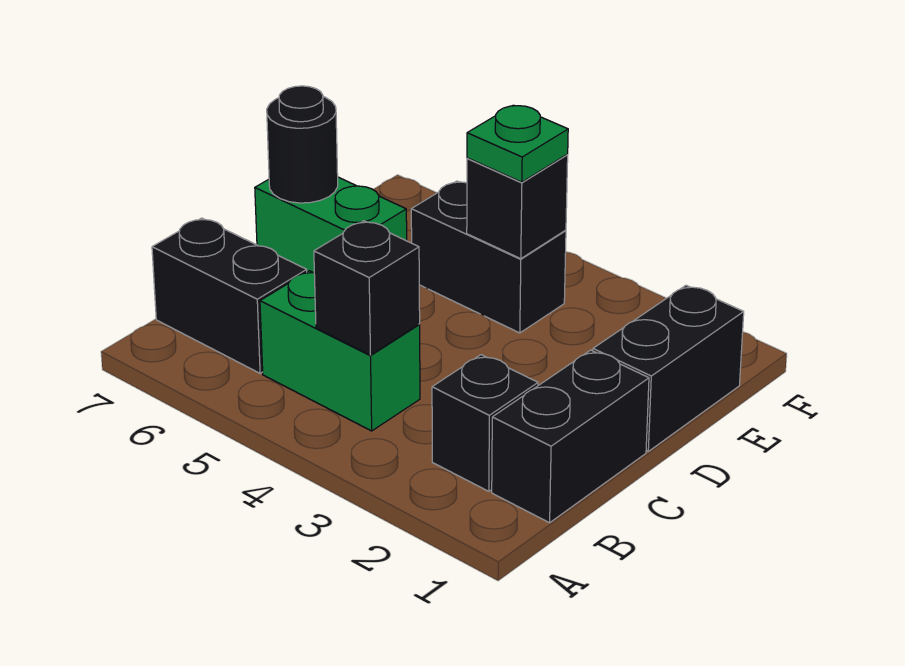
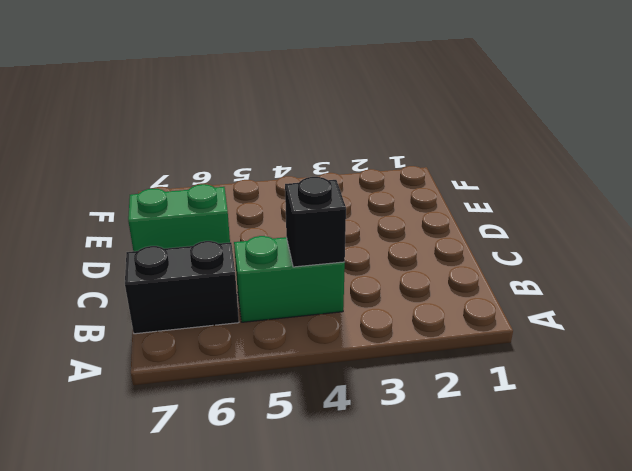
none -> black 1x2 brick [492,350,649,523]
none -> black 1x1 brick [432,355,538,491]

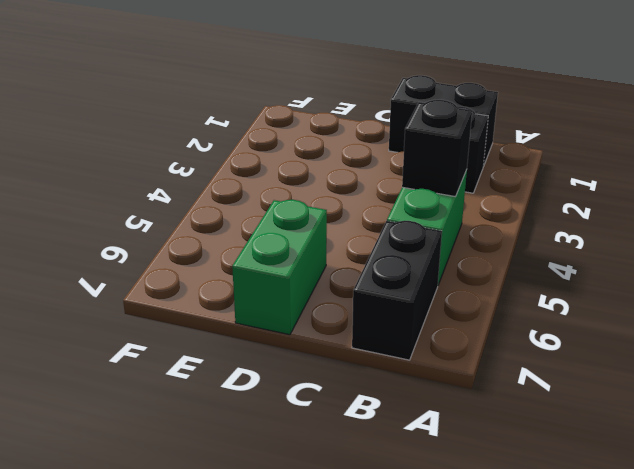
none -> black 1x2 brick [593,285,744,451]
none -> black 1x2 brick [411,181,566,333]

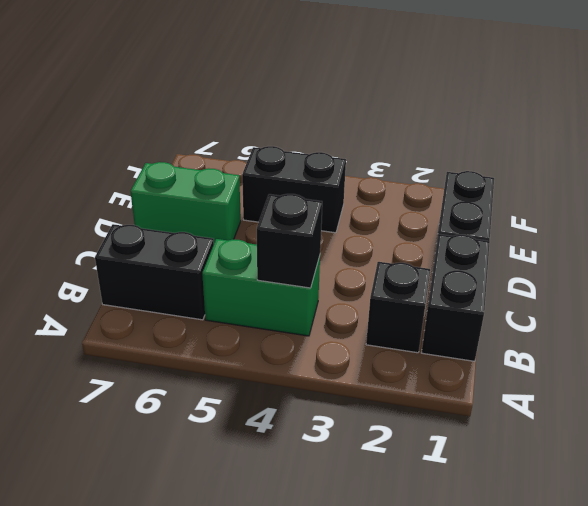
none -> black 1x1 round brick [267,86,338,203]
none -> black 1x1 brick [467,155,568,259]

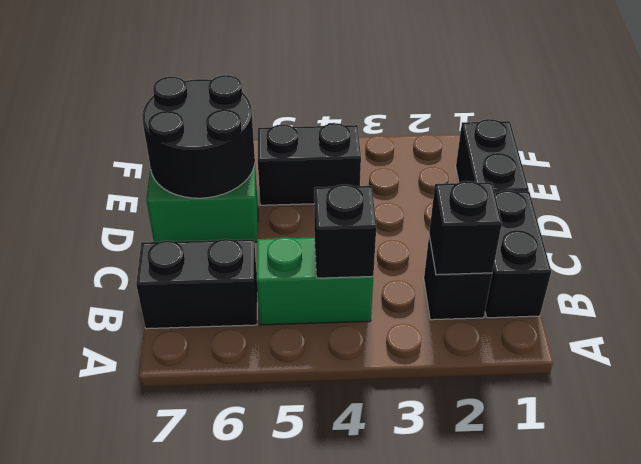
black 1x1 brick [429,181,502,275] -> black 1x1 brick moved to [467,155,568,259]
black 2x2 round brick [142,75,255,198] -> black 1x1 round brick [267,86,338,203]
none -> green 1x1 plate [467,105,568,182]

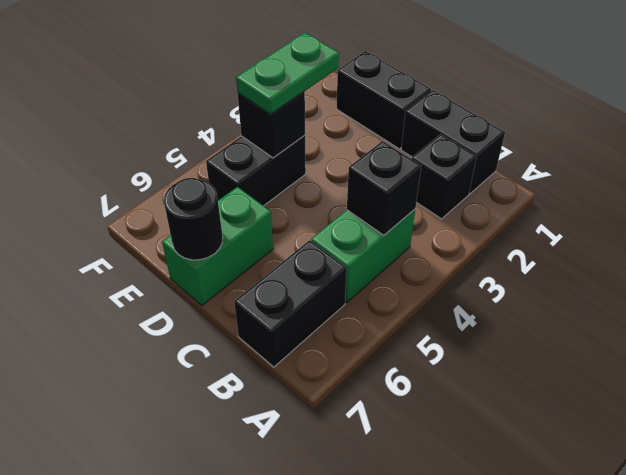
green 1x2 plate [236,33,339,114] -> green 1x1 plate [467,105,568,182]

